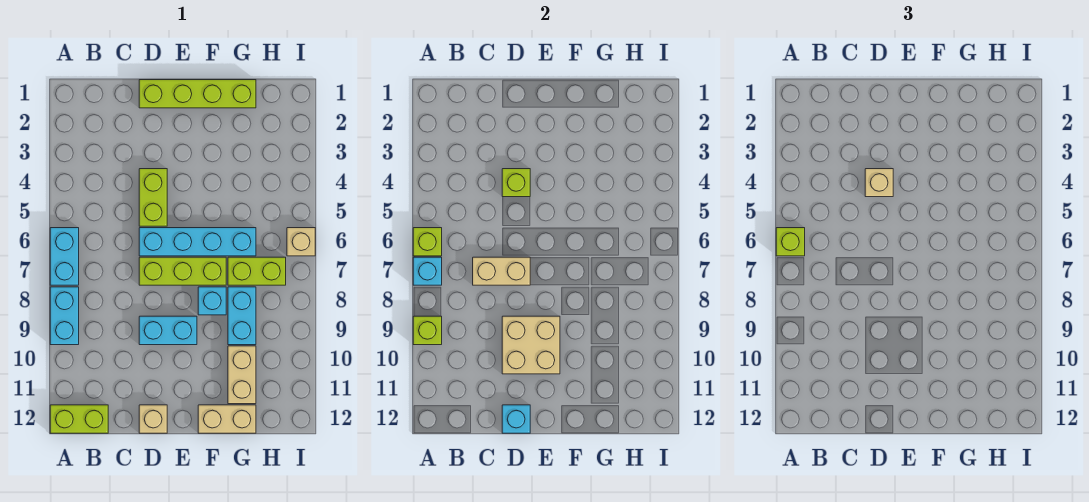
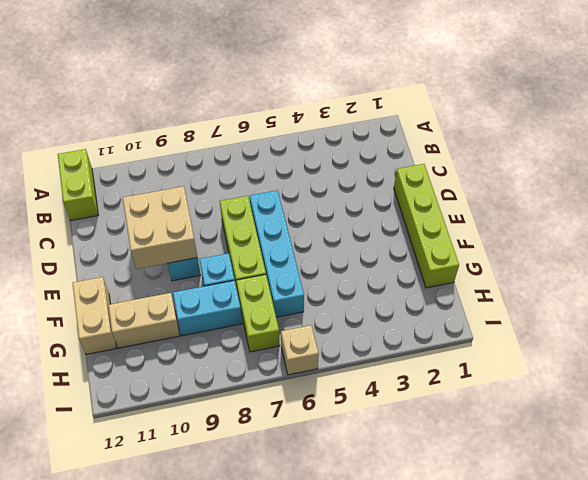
none -> cyan 1x2 brick [50,228,79,285]
none -> cyan 1x2 brick [50,287,79,345]
none -> lime 1x2 brick [139,169,167,226]

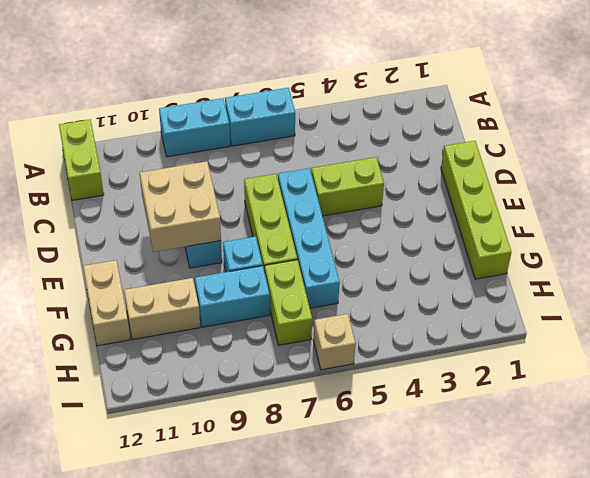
none -> tan 1x1 brick [139,405,167,433]
none -> lime 1x1 brick [413,228,442,256]
none -> cyan 1x1 brick [413,257,442,285]

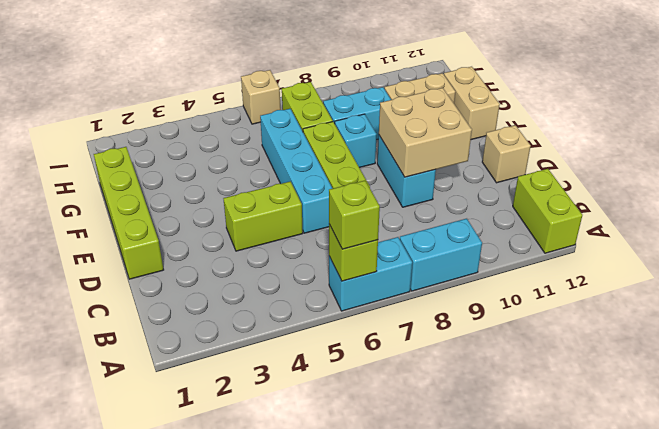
none -> cyan 1x1 brick [413,257,442,285]
none -> lime 1x1 brick [413,316,442,345]
none -> tan 1x2 brick [473,257,530,285]

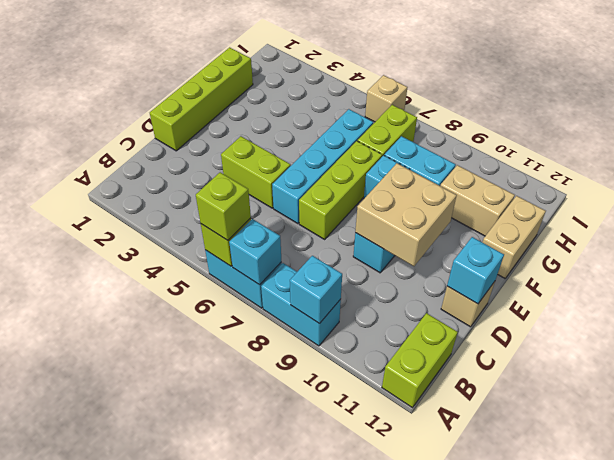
cyan 1x1 brick [290,256,342,324] -> lime 1x1 brick [413,316,442,345]
none -> tan 1x2 brick [473,257,530,285]
none -> lime 1x1 brick [502,169,530,197]
none -> tan 1x1 brick [865,169,893,197]

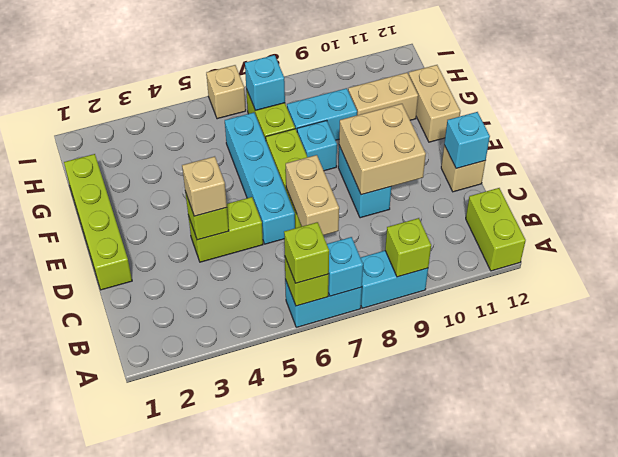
cyan 1x1 brick [245,55,285,110] -> none

